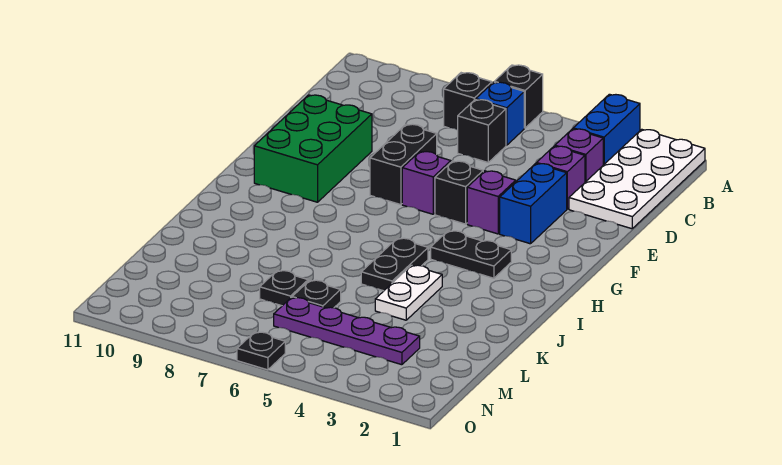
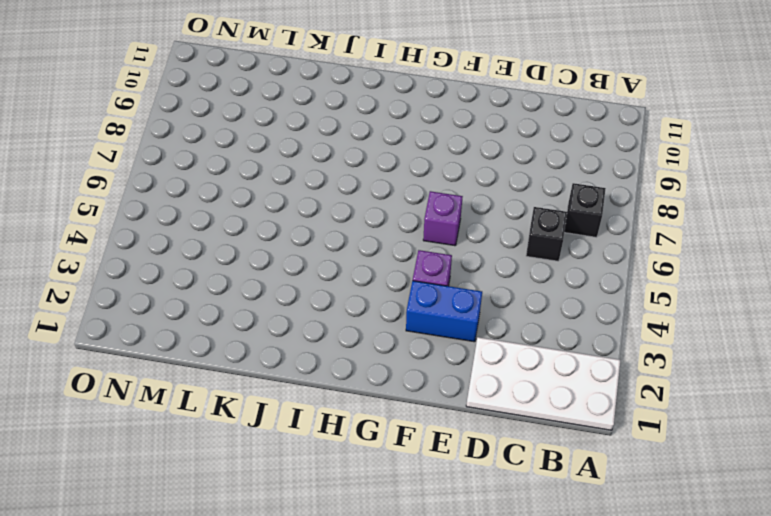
none -> blue 1x2 brick [573,94,640,165]
none -> black 1x1 brick [494,65,543,128]
none -> blue 1x1 brick [476,82,524,145]

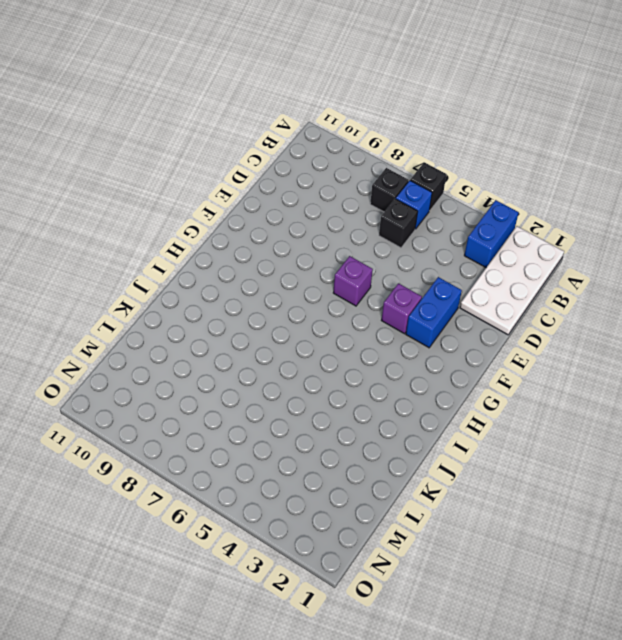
none -> purple 1x1 brick [555,129,603,182]
none -> purple 1x1 brick [537,146,585,209]
none -> black 1x2 brick [370,124,437,205]

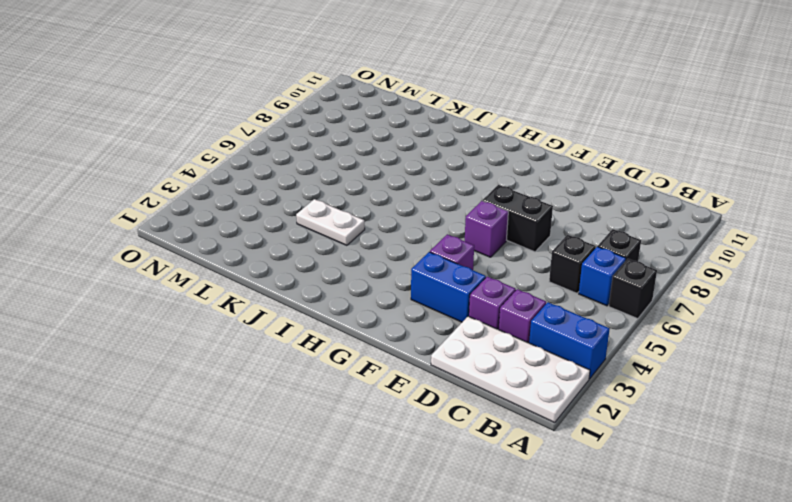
none -> green 2x3 brick [254,95,372,202]
none -> black 1x1 brick [435,161,483,224]
none -> black 1x2 plate [431,231,511,278]

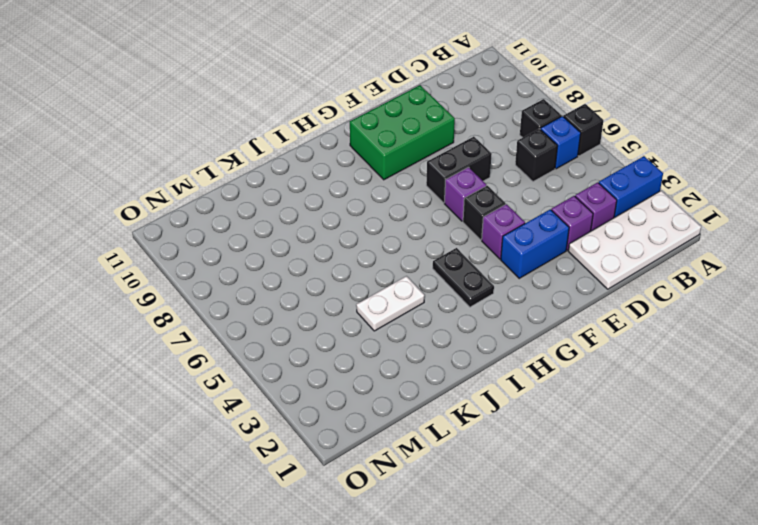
none -> black 1x2 plate [361,238,428,291]
none -> black 1x1 plate [292,280,341,308]
none -> black 1x1 plate [260,270,308,306]

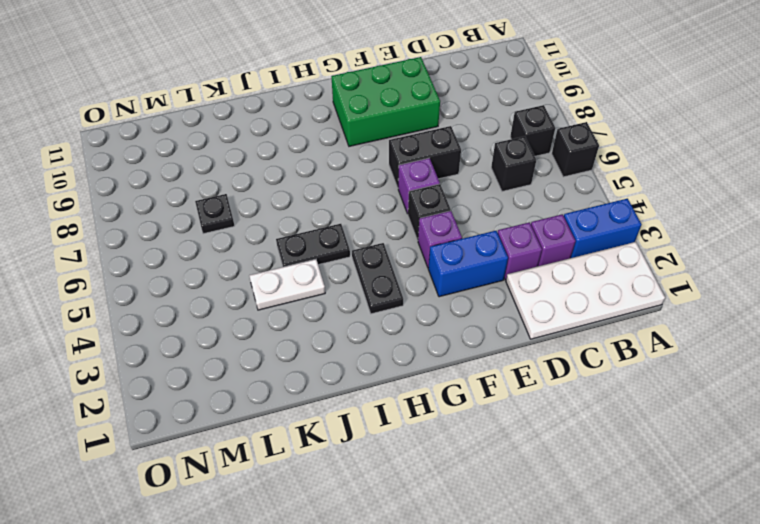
none -> blue 1x1 brick [476,82,524,145]
none -> black 1x1 plate [292,280,341,308]
none -> purple 1x4 plate [274,298,420,365]

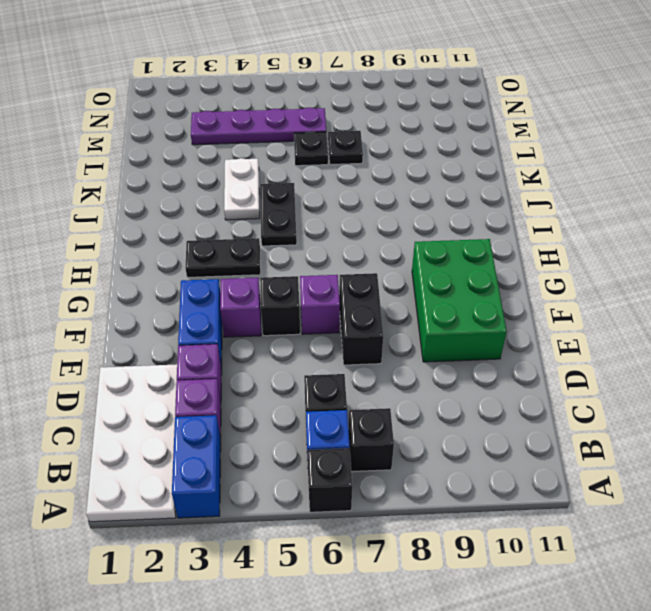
none -> black 1x1 plate [237,332,285,370]

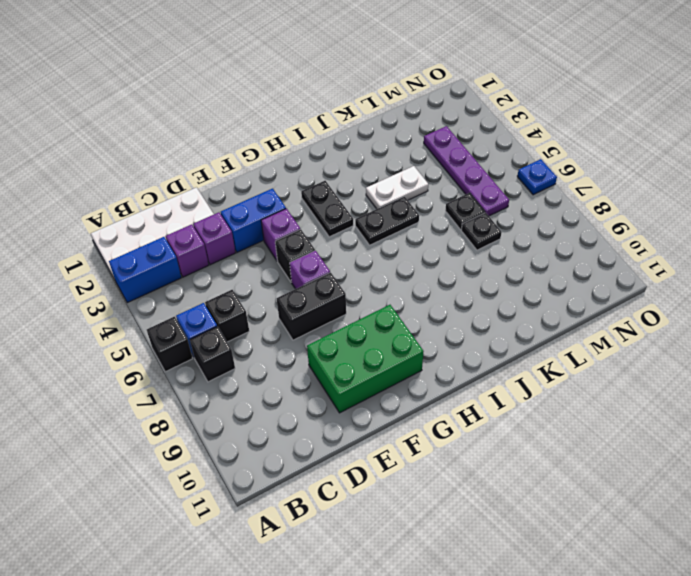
blue 1x1 plate [517,159,557,195] -> black 1x1 plate [237,332,285,370]

